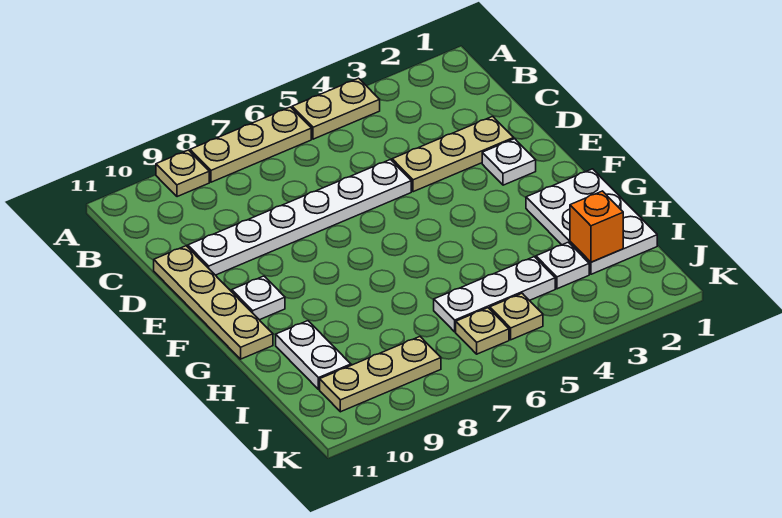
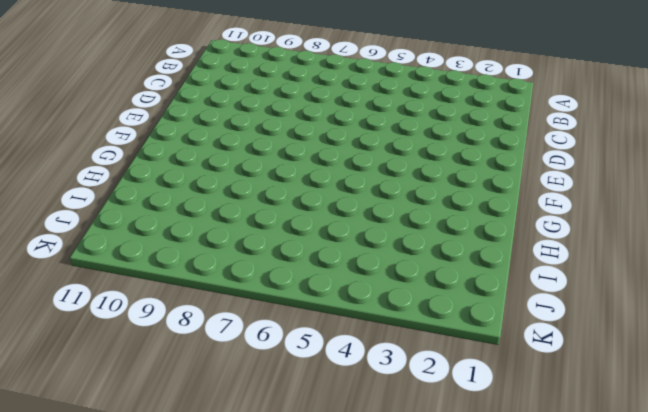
none -> tan 1x2 plate [292,78,380,139]
none -> tan 1x3 plate [190,107,311,182]
none -> tan 1x1 plate [156,150,209,197]

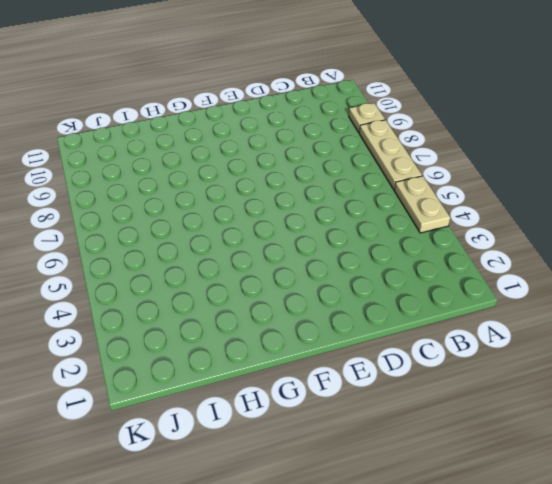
none -> tan 1x3 plate [392,116,514,192]
none -> white 1x6 plate [188,160,411,275]
none -> tan 1x4 plate [154,246,273,359]

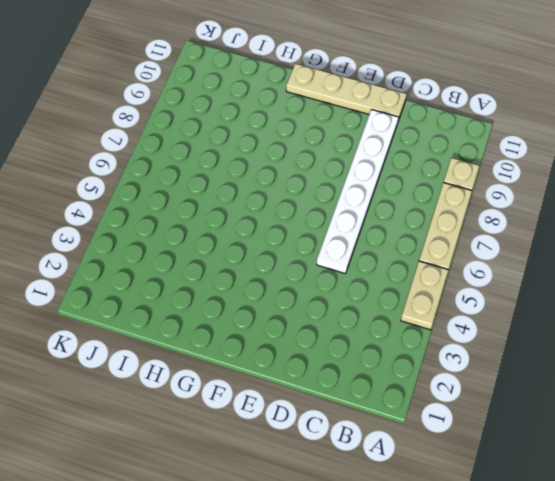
none -> tan 1x3 plate [392,116,514,192]
none -> white 1x1 plate [482,139,536,185]
none -> white 1x1 plate [232,276,285,320]

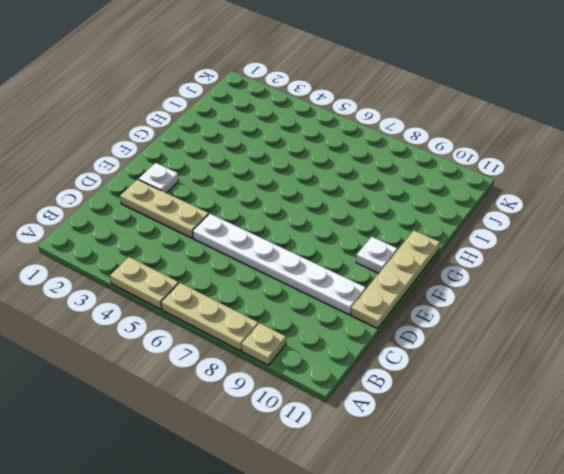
none -> white 2x3 plate [526,169,657,274]
none -> white 1x2 plate [276,321,351,389]
none -> white 1x1 plate [536,242,589,289]

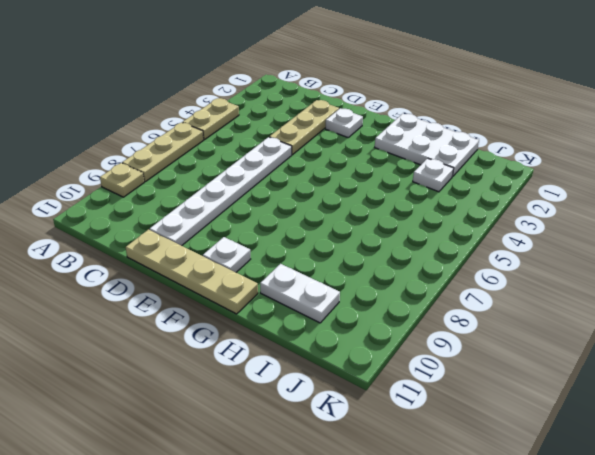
none -> white 1x3 plate [434,257,555,332]
none -> tan 1x1 plate [490,293,543,340]
none -> tan 1x1 plate [456,308,509,354]

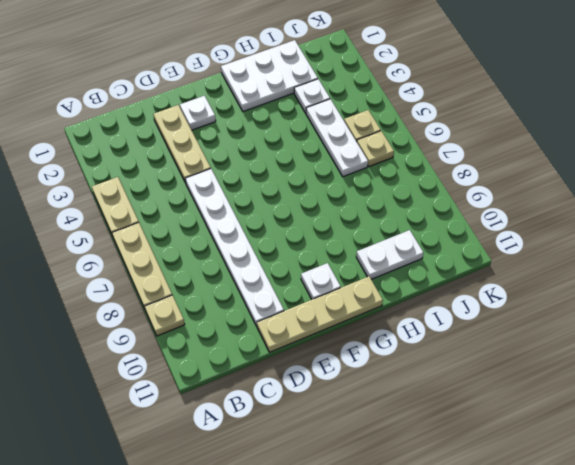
none -> tan 1x3 plate [320,337,441,412]
none -> orange 1x1 brick [570,191,623,262]

